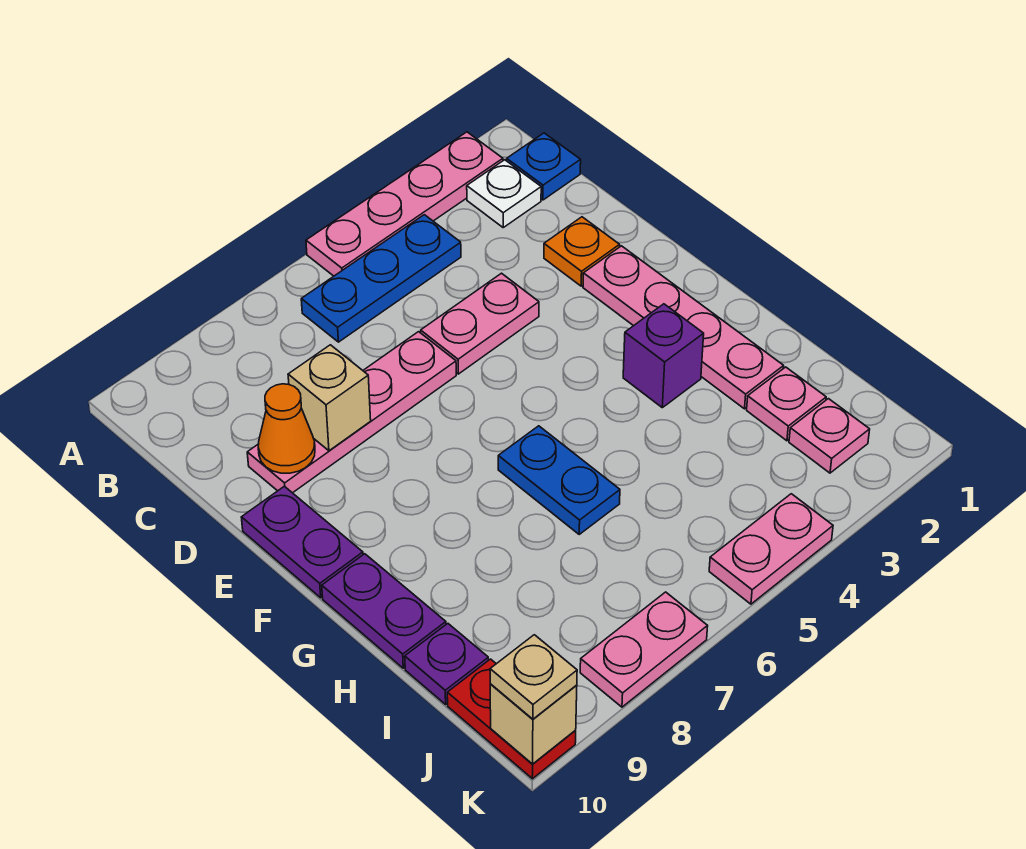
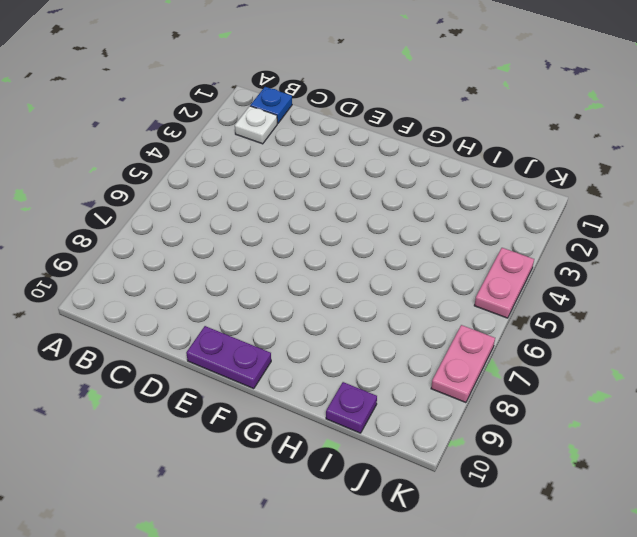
none -> pink 1x4 plate [306,132,503,276]
none -> blue 1x3 plate [301,215,461,342]
none -> orange 1x1 plate [544,217,620,286]

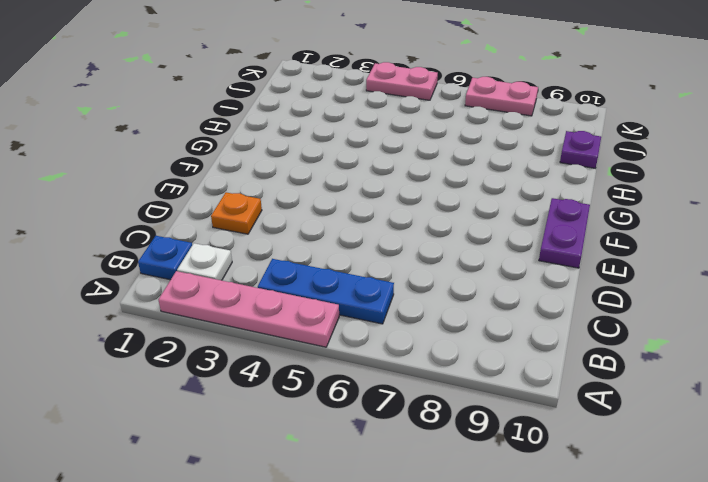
none -> pink 1x2 plate [421,273,539,374]
none -> pink 1x4 plate [247,332,456,493]
none -> pink 1x4 plate [583,246,784,409]

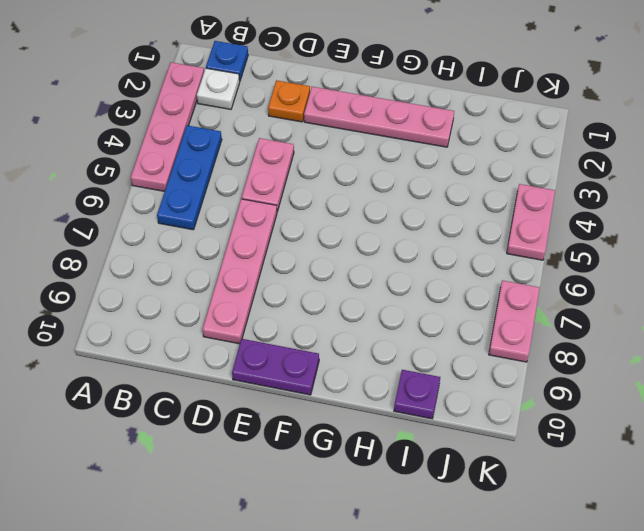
none -> purple 1x1 brick [623,304,704,408]
none -> blue 1x2 plate [498,426,620,534]
none -> purple 1x2 plate [322,554,446,668]

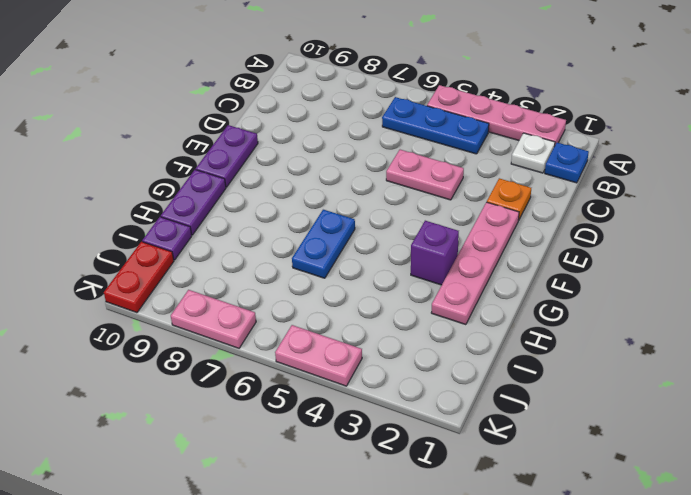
none -> pink 1x4 plate [247,332,456,493]
none -> pink 1x1 plate [747,367,826,441]
none -> pink 1x1 plate [789,399,870,473]

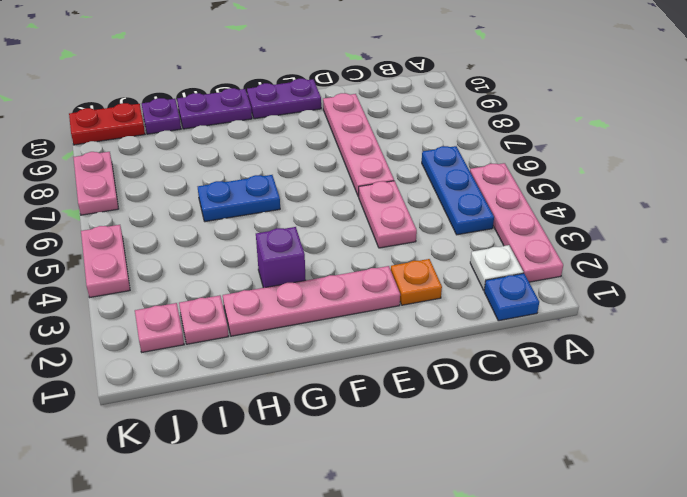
none -> tan 1x1 brick [288,345,371,451]
none -> orange 1x1 cone [258,384,315,473]
none -> tan 1x1 brick [490,684,577,764]

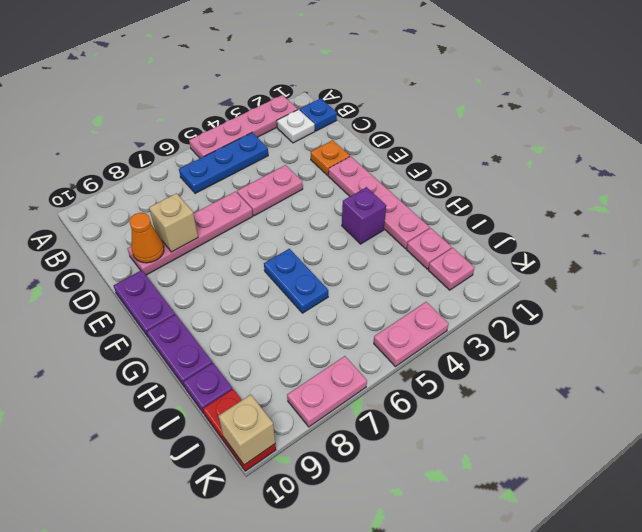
none -> tan 1x1 plate [490,635,577,719]

